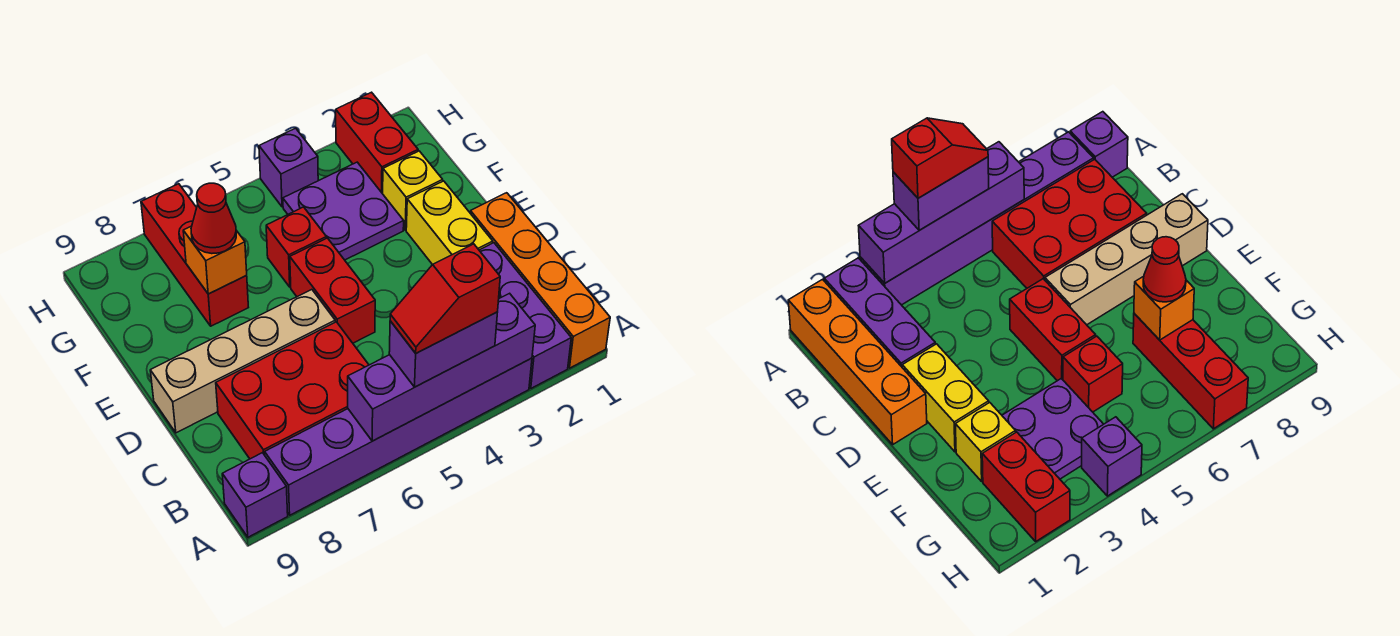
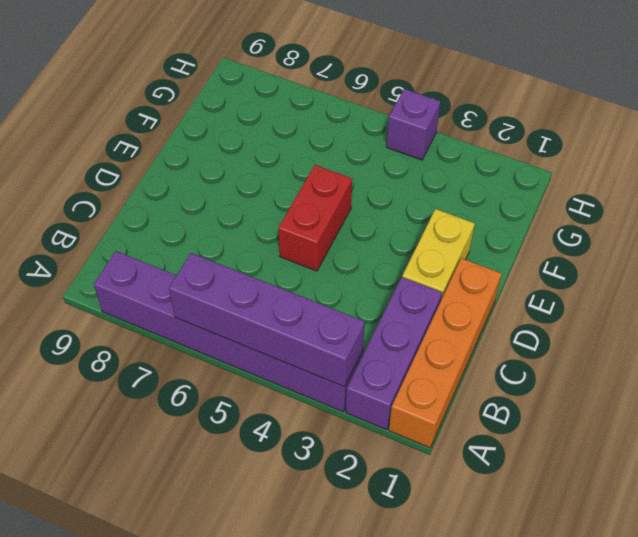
none -> purple 1x1 brick [222,453,288,537]
none -> red 2x3 brick [216,322,369,459]
none -> tan 1x4 brick [150,290,335,433]

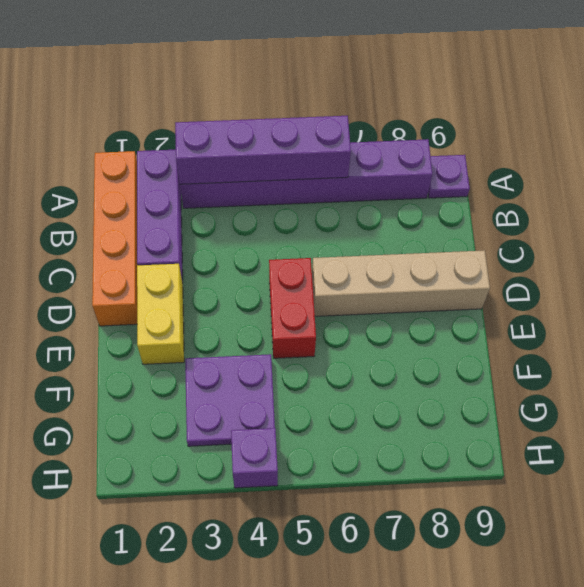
purple 1x1 plate [428,155,470,198] -> purple 1x1 brick [222,453,288,537]
none -> red 2x3 brick [216,322,369,459]
none -> yellow 1x1 brick [383,151,443,230]
none -> red 1x1 brick [266,207,326,287]

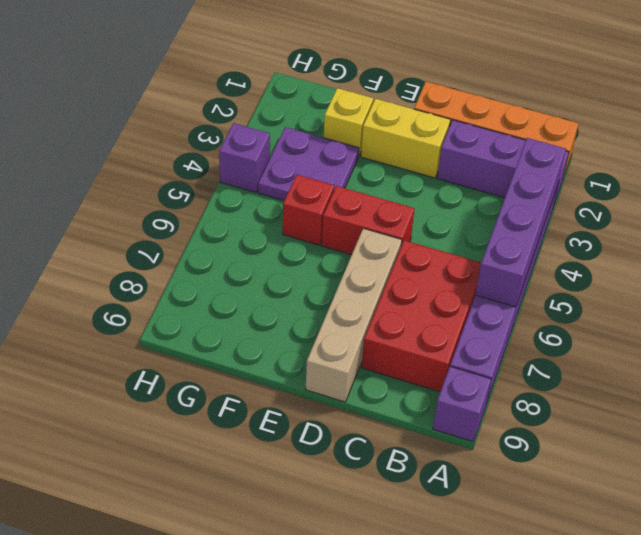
none -> red 1x3 brick [141,184,248,326]
none -> red 1x2 brick [336,92,418,194]
none -> orange 1x1 brick [183,226,247,294]

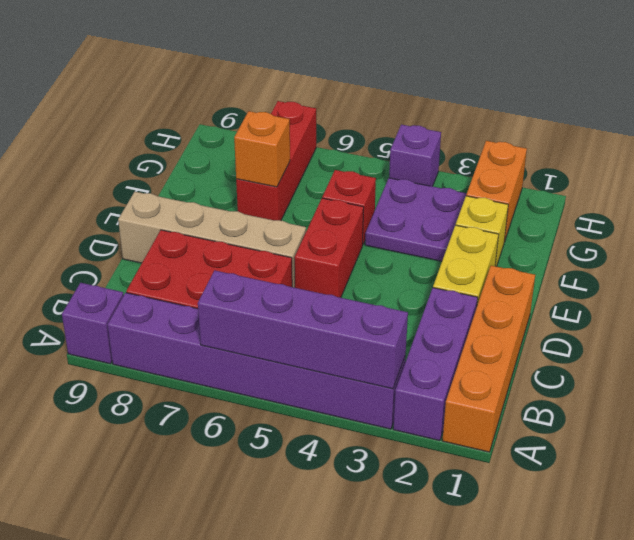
orange 1x2 brick [466,141,527,242] -> red 1x2 brick [336,92,418,194]
none -> purple 1x2 brick [389,312,498,387]
none -> red 1x1 cone [191,183,236,254]
none -> red 1x2 slope [390,244,500,353]

